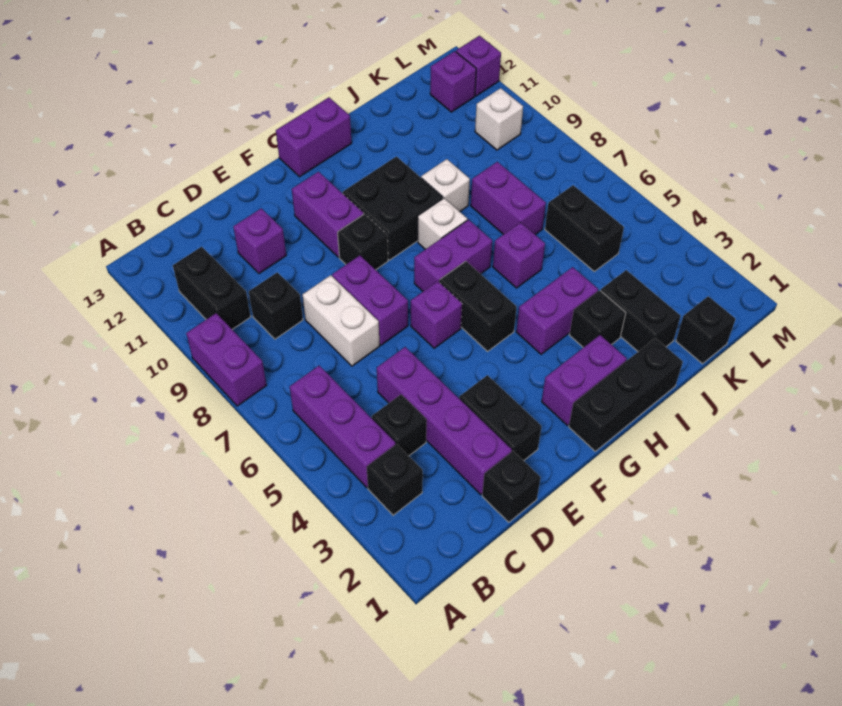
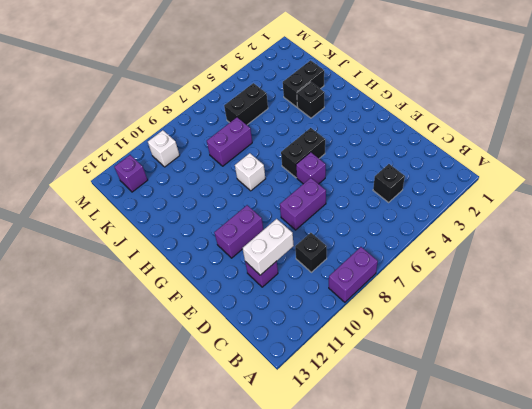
white 1x2 brick [242,219,294,275] -> white 1x2 brick moved to [303,275,380,366]
none -> black 1x1 brick [367,444,423,515]
none -> purple 1x3 brick [290,366,396,488]
none -> black 1x2 brick [173,247,251,329]
none -> black 1x1 brick [482,451,541,522]

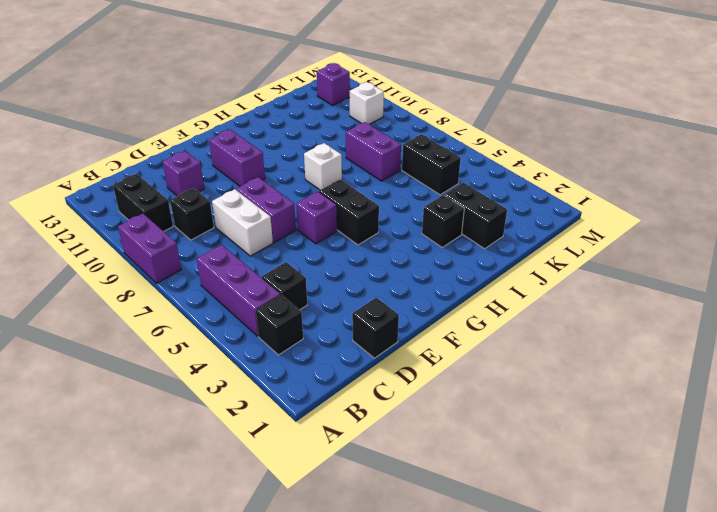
none -> purple 1x4 brick [377,347,512,495]
none -> black 1x2 brick [459,375,541,461]
none -> black 1x1 brick [338,214,388,270]
none -> black 1x3 brick [569,338,683,451]

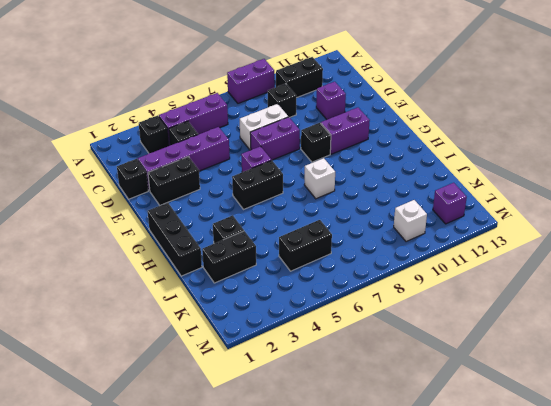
none -> purple 1x2 brick [542,335,627,425]
none -> purple 1x2 brick [414,220,492,291]
none -> black 2x2 brick [343,157,443,260]
none -> purple 1x2 brick [276,97,352,177]

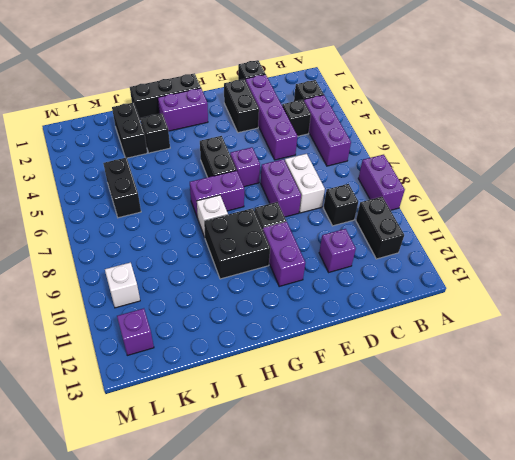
none -> purple 1x2 brick [276,97,352,177]
none -> purple 1x2 brick [516,267,598,354]
none -> purple 1x1 brick [493,222,545,288]
none -> white 1x1 brick [421,159,470,212]

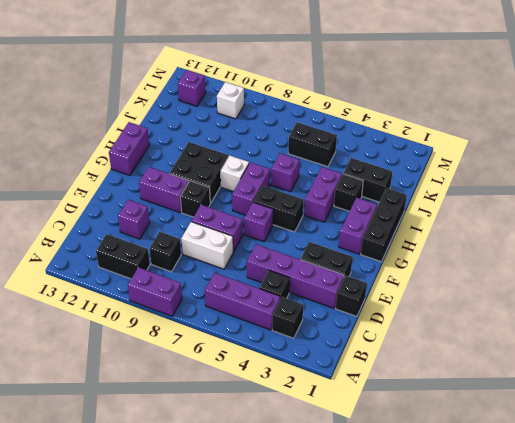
none -> white 1x1 brick [421,159,470,212]
none -> purple 1x2 brick [471,162,546,235]
none -> black 1x1 brick [676,296,735,364]
none -> purple 1x1 brick [456,36,501,96]

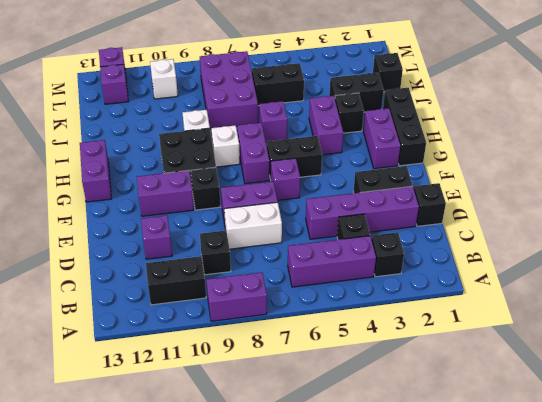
purple 2x3 brick [200,51,258,129] -> purple 1x2 brick [471,162,546,235]

